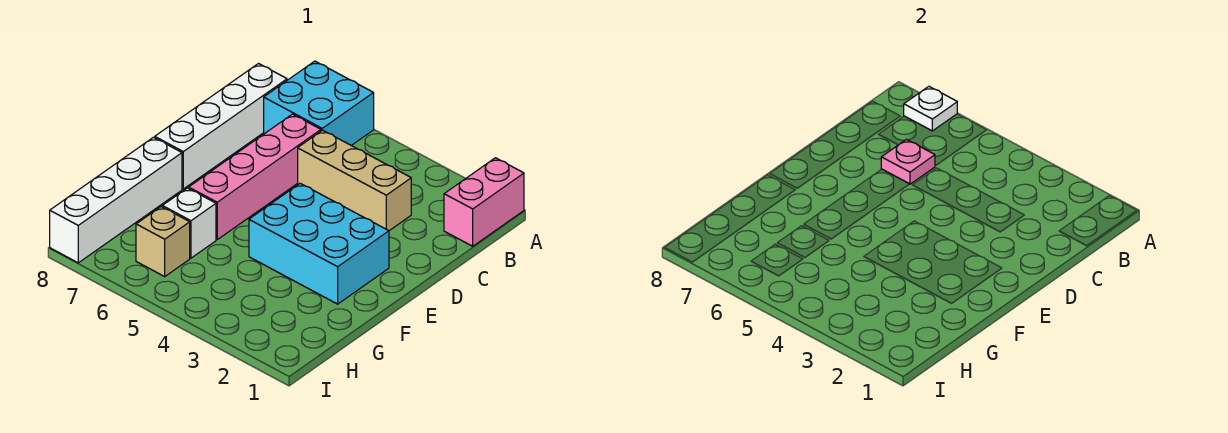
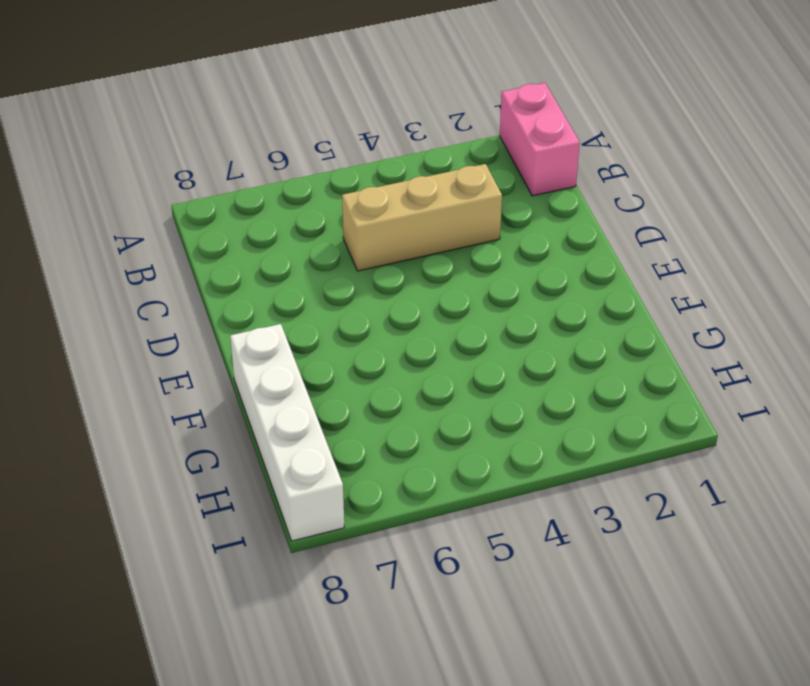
none -> cyan 2x2 brick [264,61,374,146]
none -> white 1x4 brick [155,64,287,189]

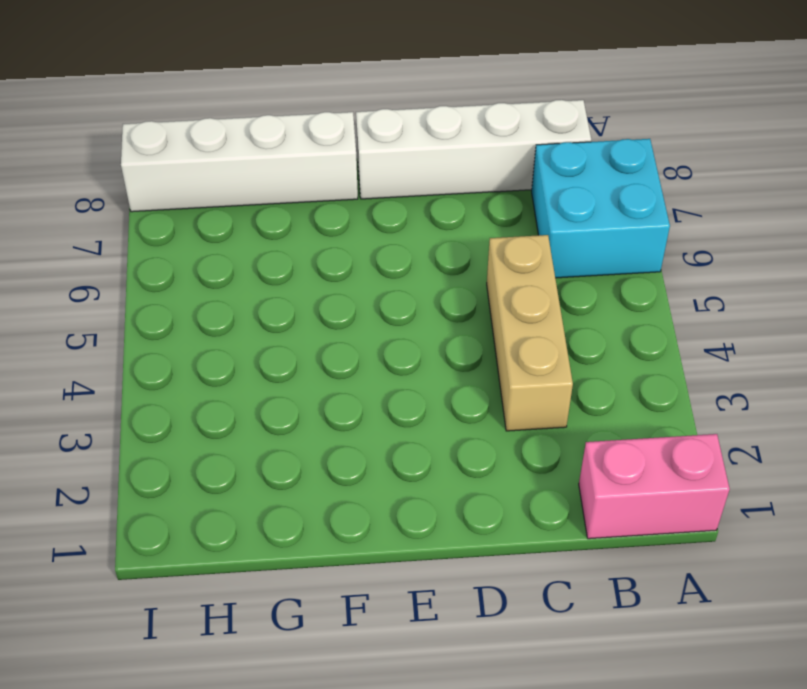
none -> pink 1x4 brick [189,114,321,239]
none -> cyan 2x3 brick [249,183,389,304]

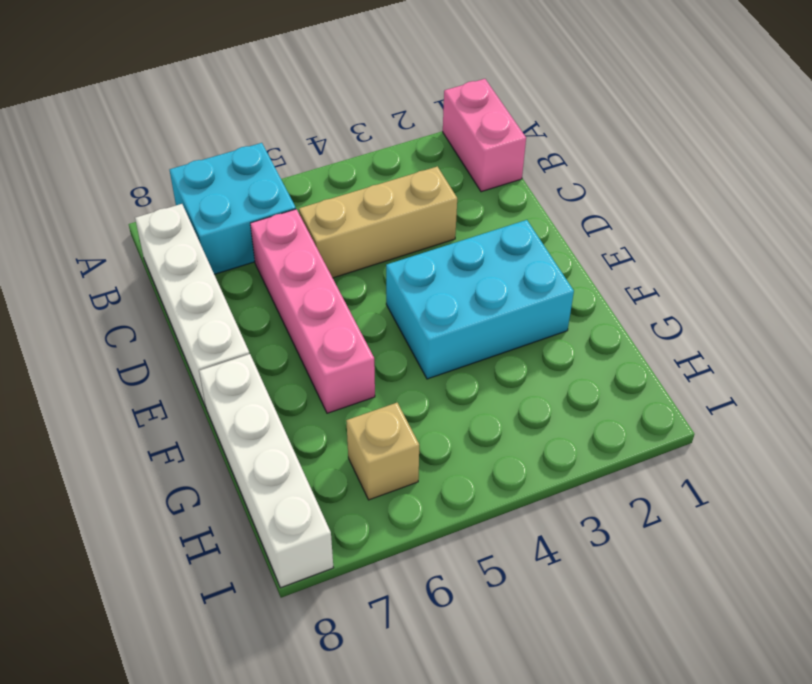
none -> white 1x1 brick [162,188,216,258]
none -> white 1x1 plate [904,86,957,131]

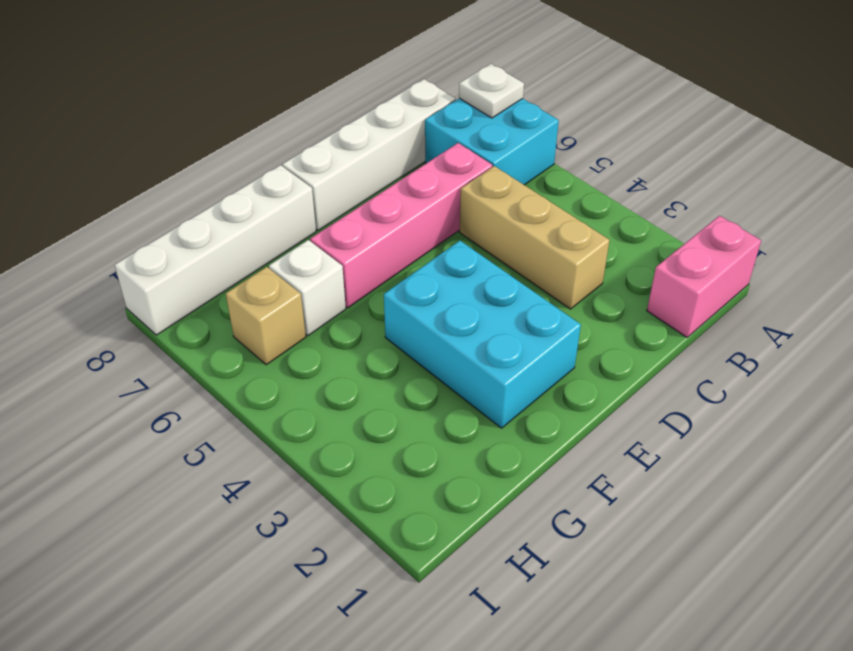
none -> pink 1x1 plate [881,139,935,184]

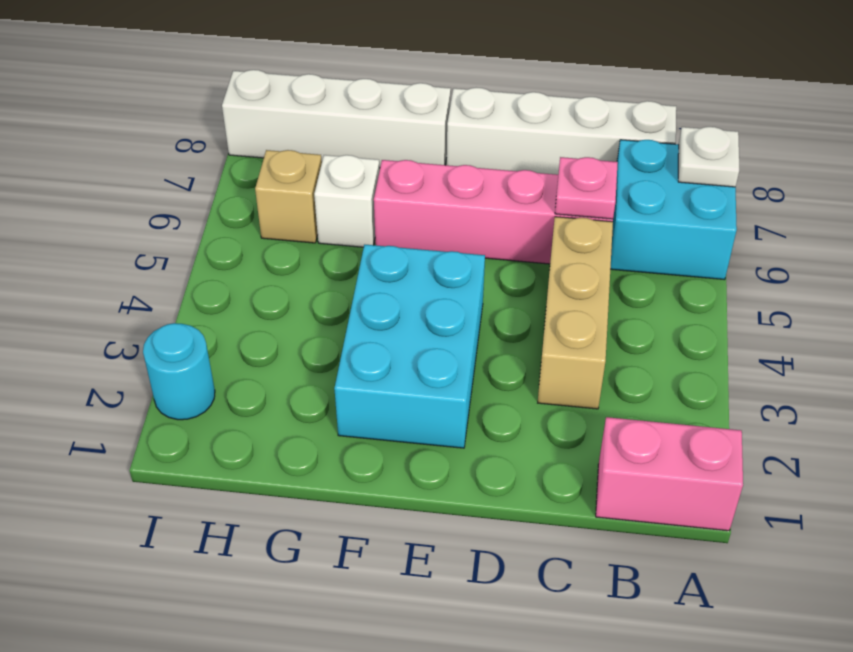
cyan 1x1 round brick [143,323,215,420] -> none

